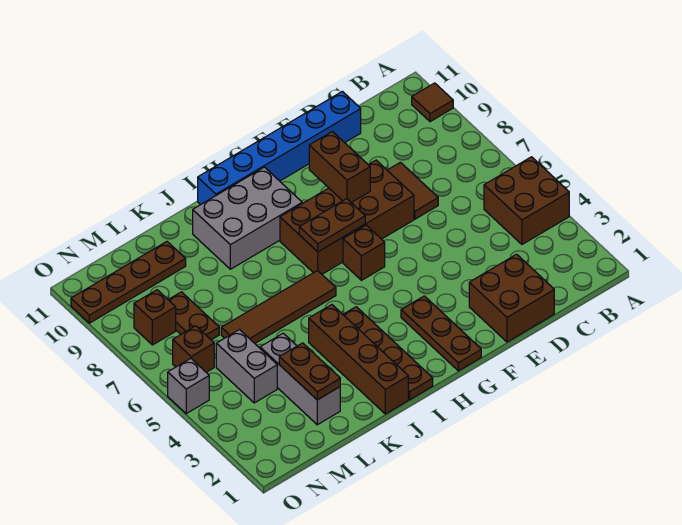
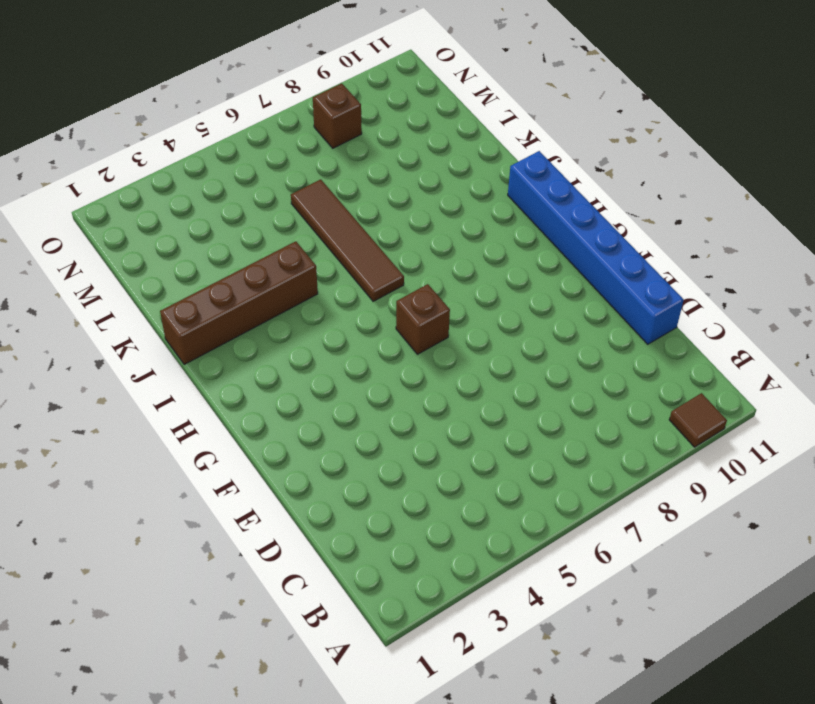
none -> brown 2x2 brick [484,157,569,244]
none -> brown 2x2 brick [469,254,554,342]
none -> brown 1x2 tile [387,162,438,219]

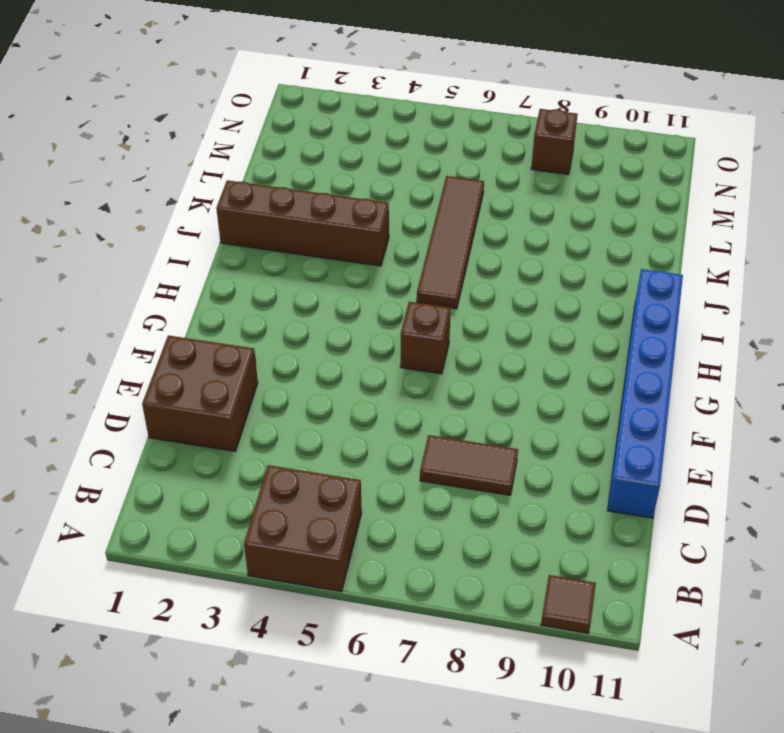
none -> brown 2x4 brick [280,160,414,274]
none -> brown 1x3 plate [401,296,481,371]
none -> grey 2x3 brick [193,167,302,269]

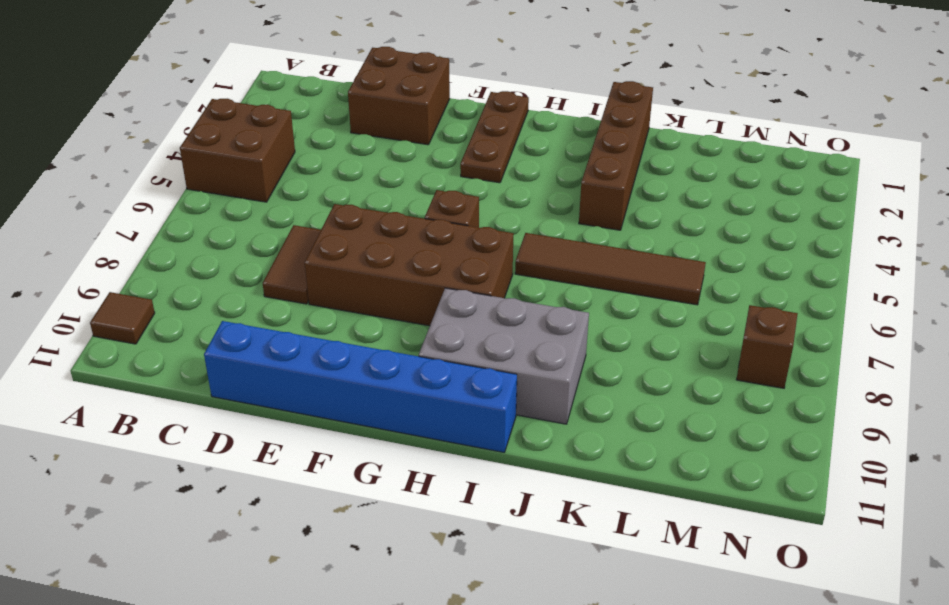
none -> brown 1x4 plate [343,307,433,399]
none -> grey 1x3 brick [260,333,340,425]
none -> brown 1x4 plate [71,242,186,323]

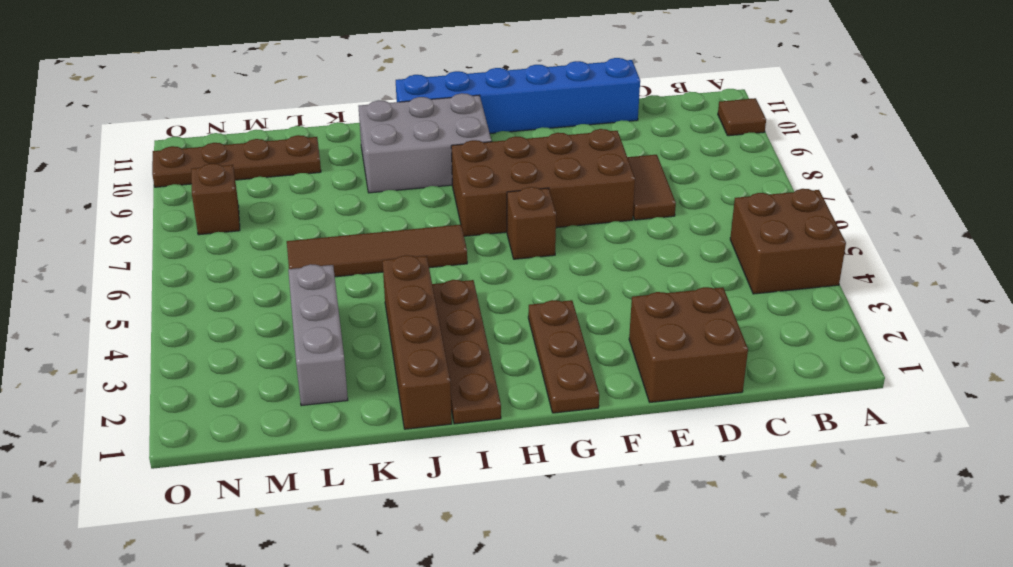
none -> grey 1x2 brick [216,330,277,403]
none -> brown 1x2 plate [168,292,219,340]
none -> brown 1x1 brick [173,326,214,372]

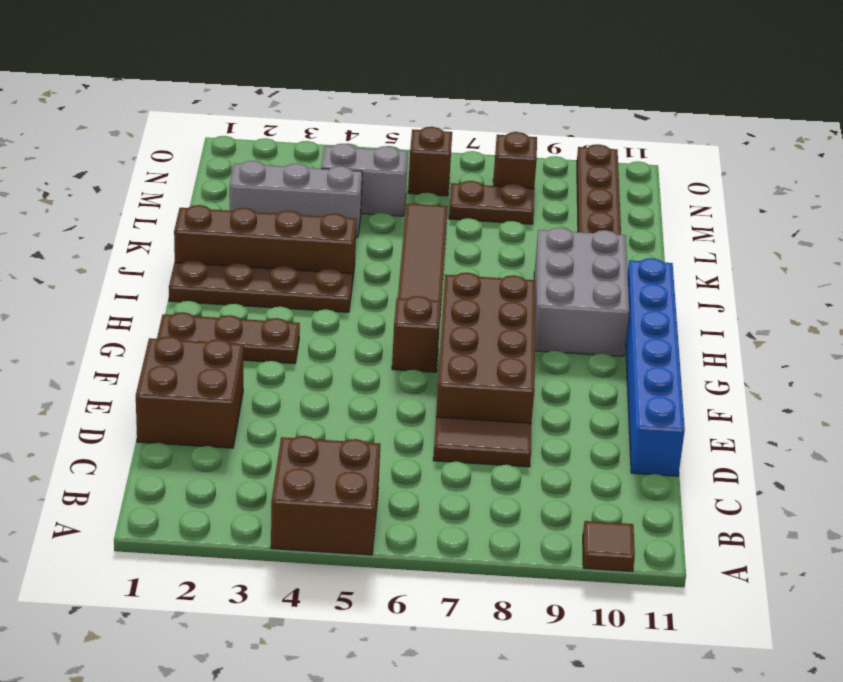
none -> grey 1x1 brick [168,358,209,414]
none -> brown 1x2 brick [309,132,370,202]
none -> brown 1x2 plate [299,199,365,252]

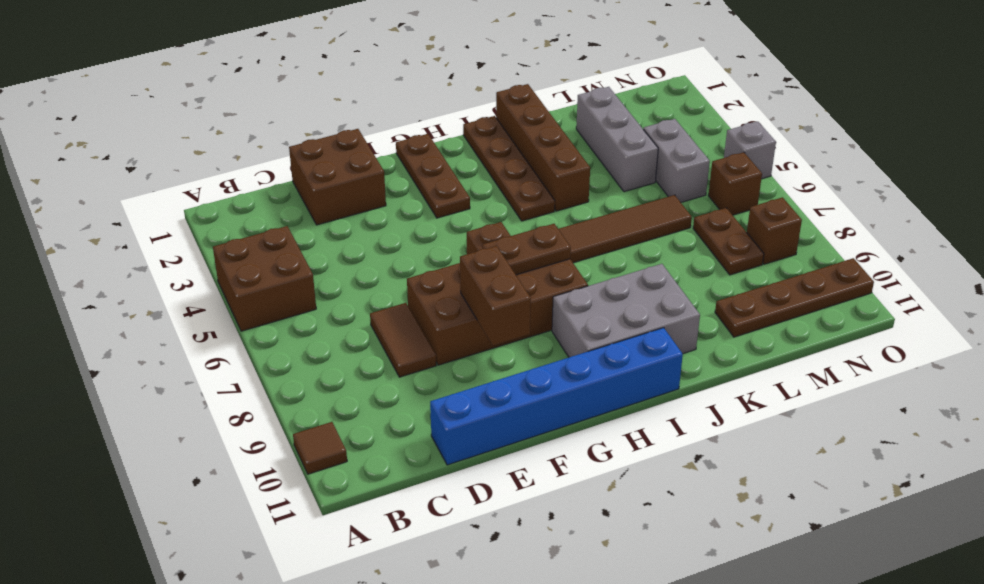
none -> brown 1x2 plate [279,343,340,400]

